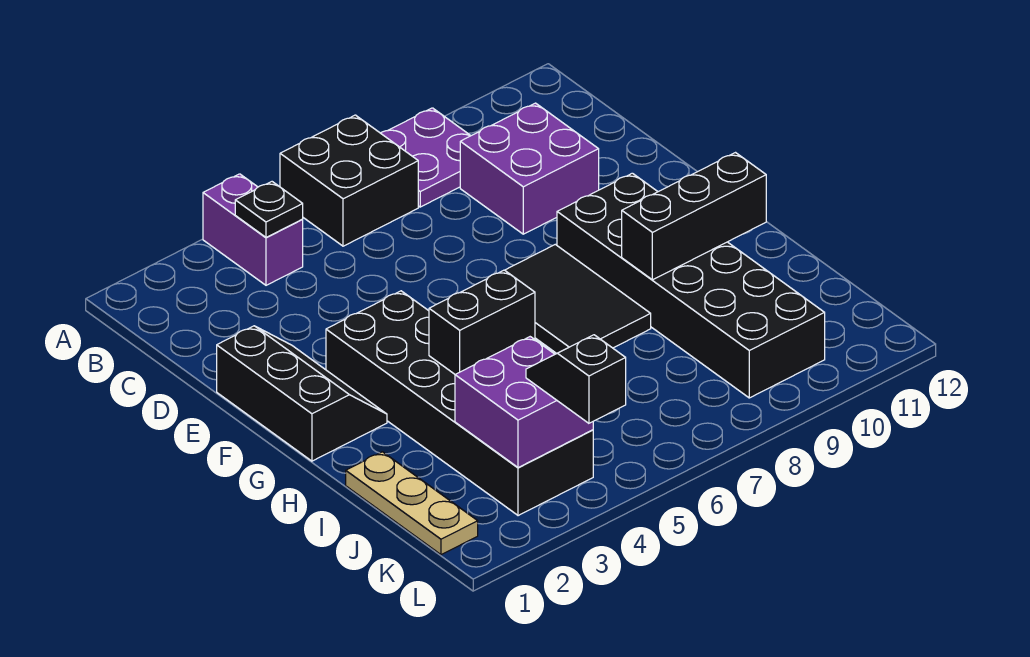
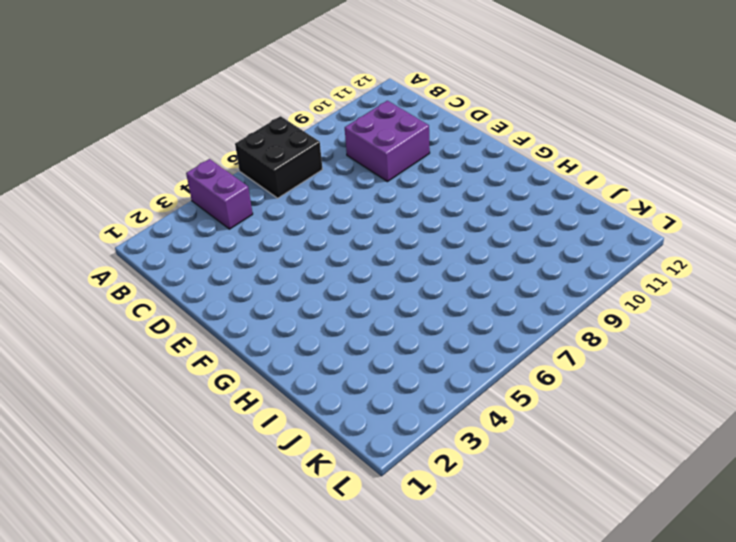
none -> purple 2x2 plate [381,108,471,207]
none -> black 2x3 slope [217,326,387,461]
none -> black 2x6 brick [326,291,593,516]

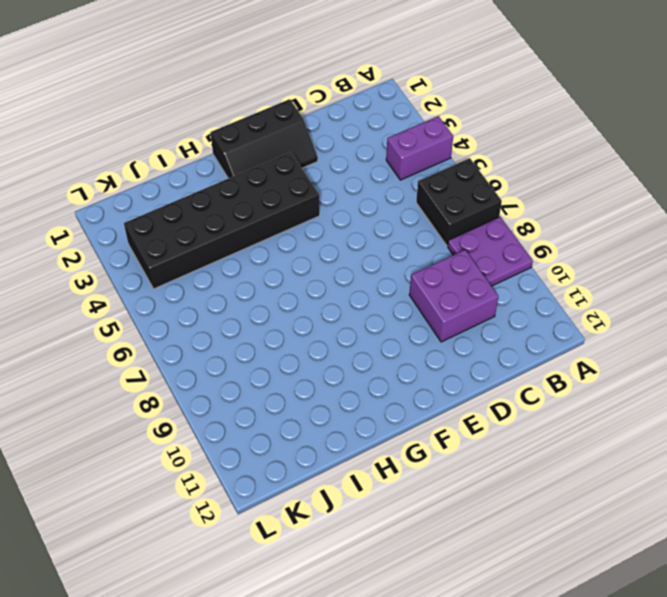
none -> black 2x3 tile [505,244,651,354]
none -> black 2x6 brick [557,173,825,398]
none -> tan 1x3 plate [346,452,478,555]

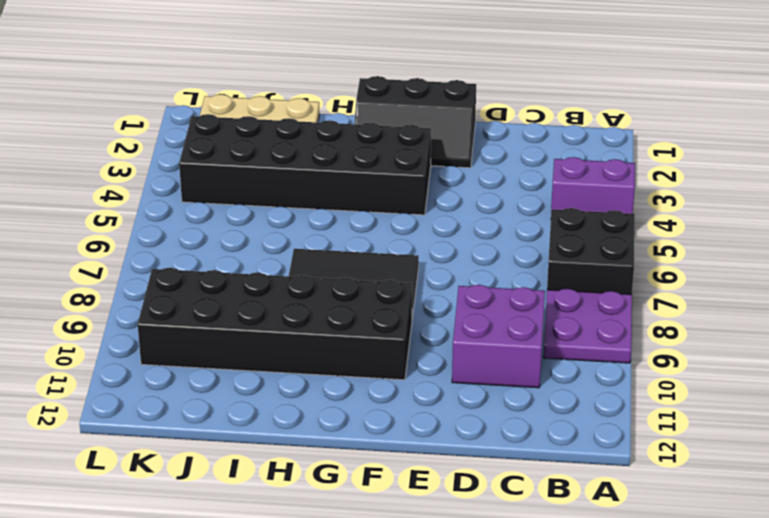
none -> black 1x1 plate [235,182,303,237]
none -> black 1x2 brick [429,270,535,374]
none -> black 1x3 brick [622,153,766,280]

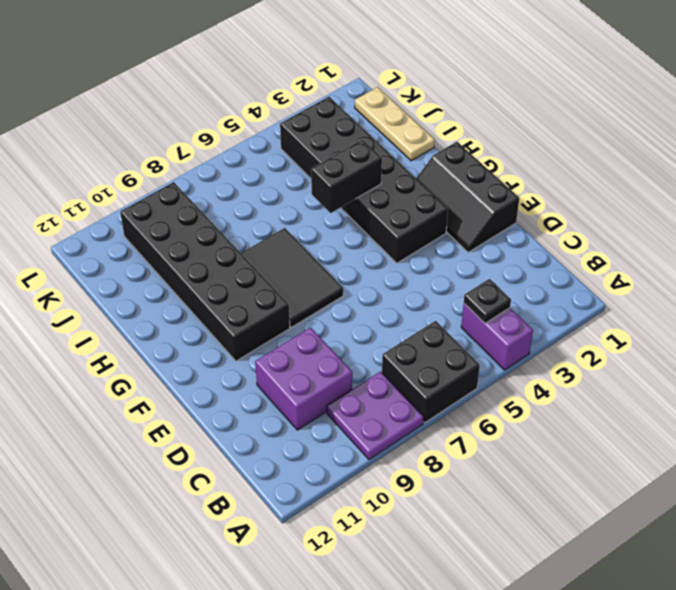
none -> black 1x3 brick [622,153,766,280]
none -> purple 2x2 brick [455,337,593,468]
none -> black 1x2 slope [526,335,626,423]

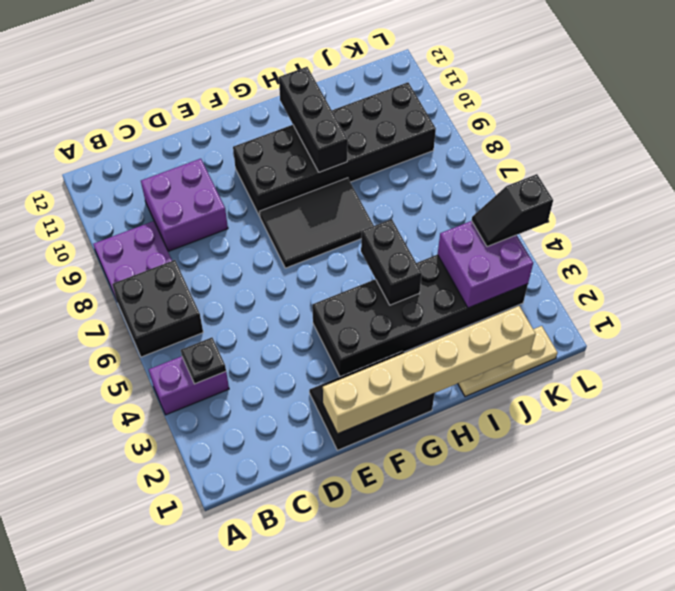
tan 1x6 brick [323,306,536,434] -> none

